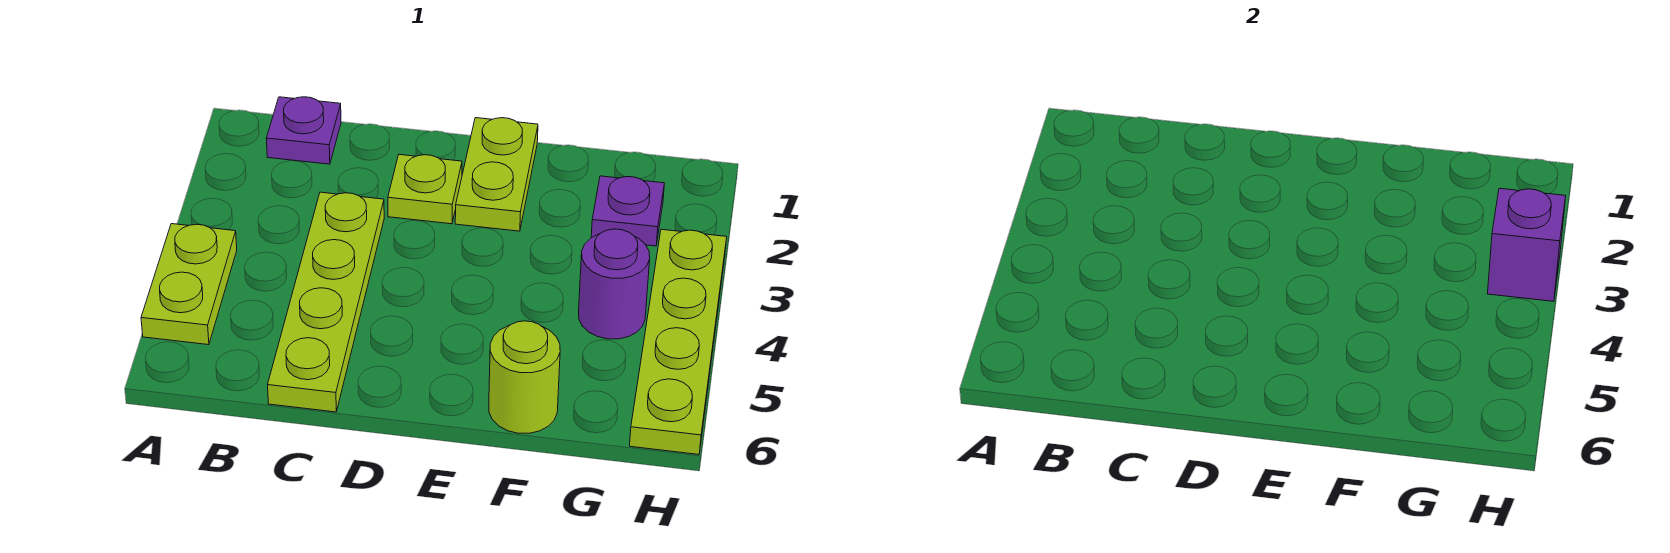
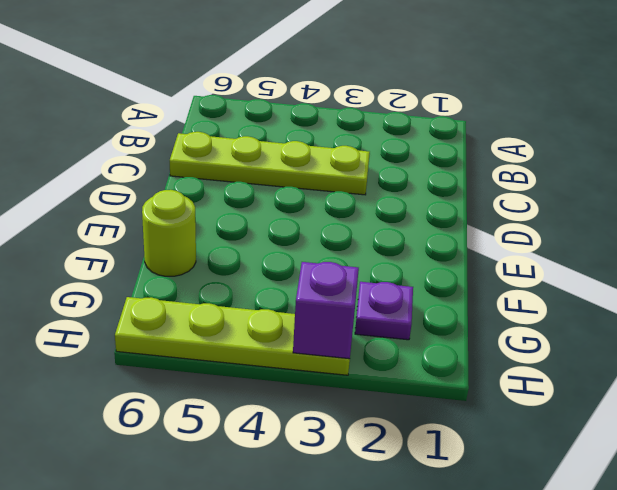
none -> lime 1x2 plate [141,224,237,345]
none -> purple 1x1 plate [266,97,341,164]

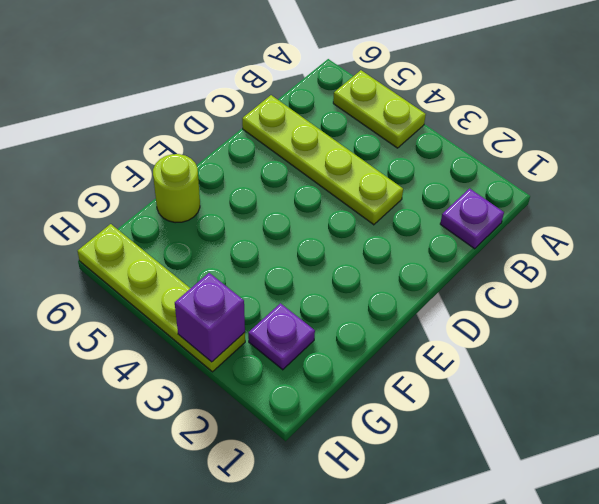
none -> lime 1x1 plate [388,155,462,224]
none -> lime 1x2 plate [455,118,538,231]

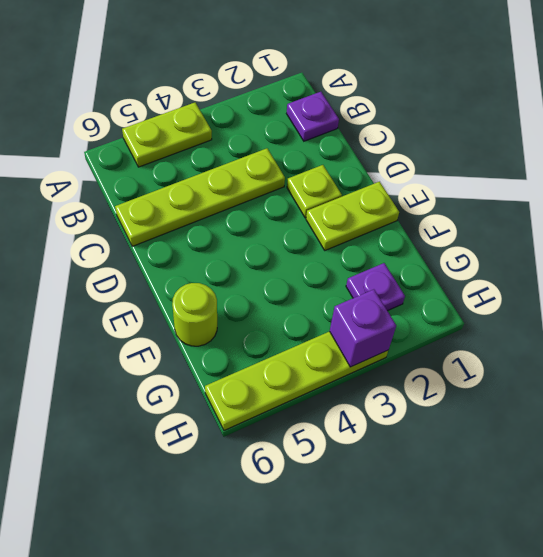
none -> purple 1x1 round brick [579,229,650,339]

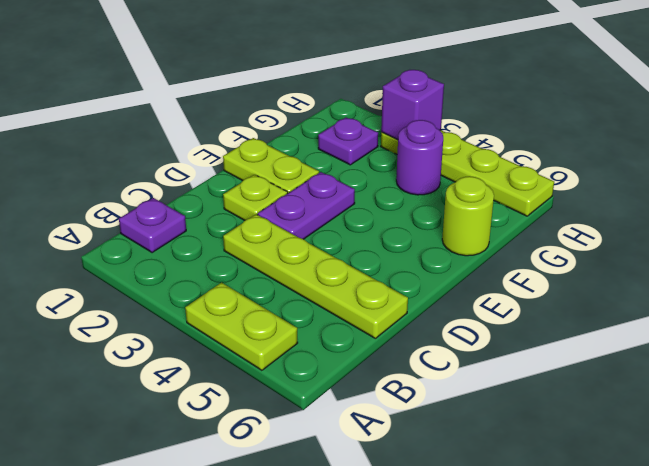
purple 1x2 plate [258,172,355,239] -> none

